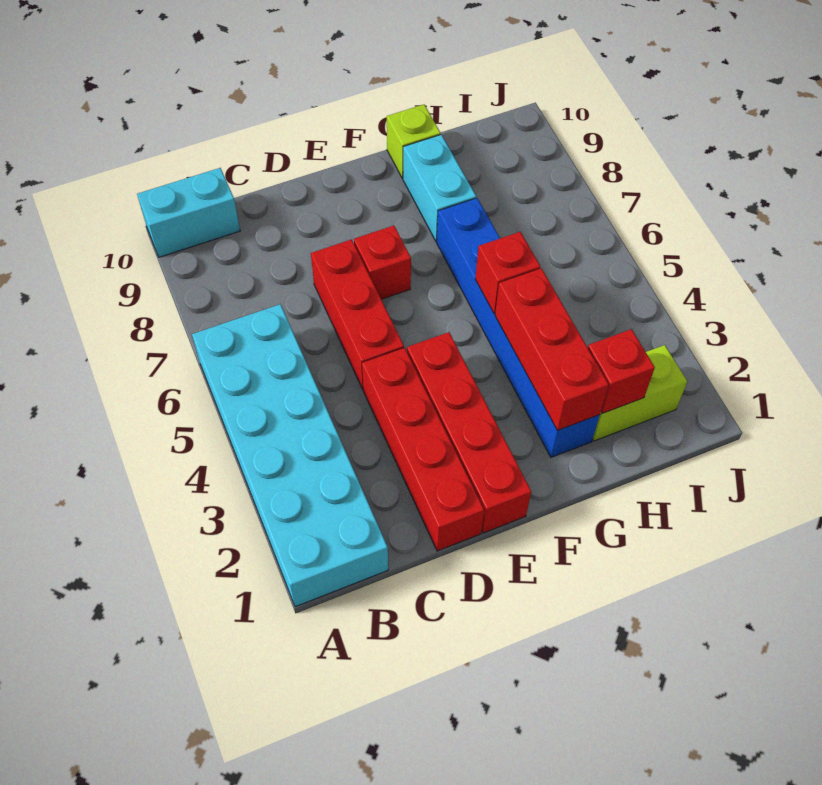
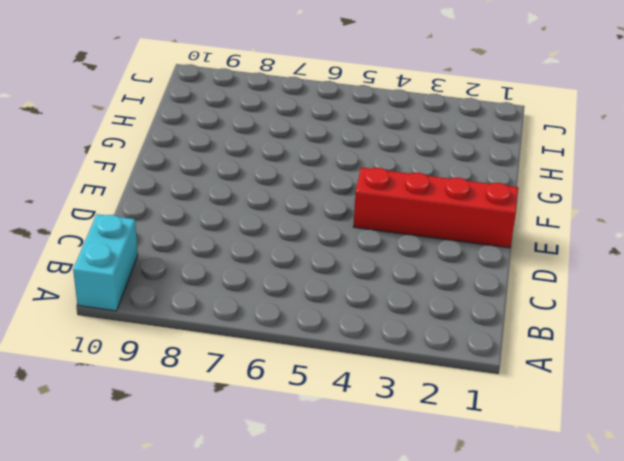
none -> cyan 2x6 brick [192,304,388,607]
none -> red 1x4 brick [362,348,484,551]
none -> red 1x3 brick [311,240,404,389]

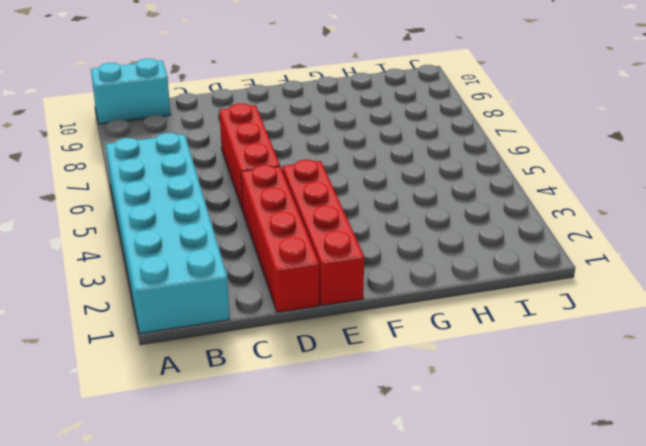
none -> red 1x1 brick [354,226,411,299]
none -> blue 1x6 brick [437,198,600,457]
none -> cyan 1x2 brick [403,135,476,241]

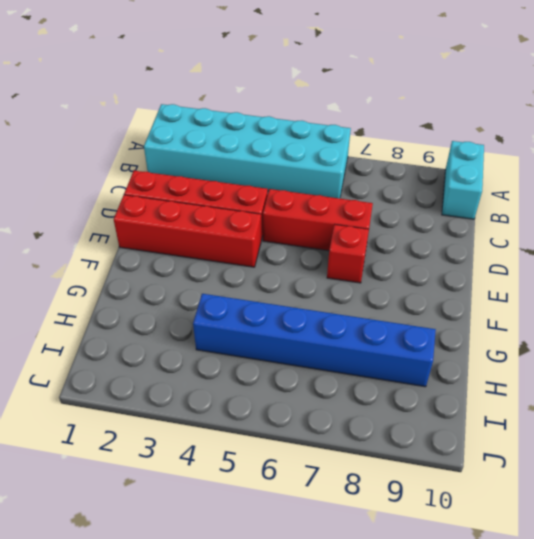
blue 1x6 brick [193,294,436,387] -> blue 1x6 brick moved to [437,198,600,457]
none -> cyan 1x2 brick [403,135,476,241]
none -> lime 1x1 brick [387,105,441,179]
none -> lime 1x2 brick [593,345,687,441]

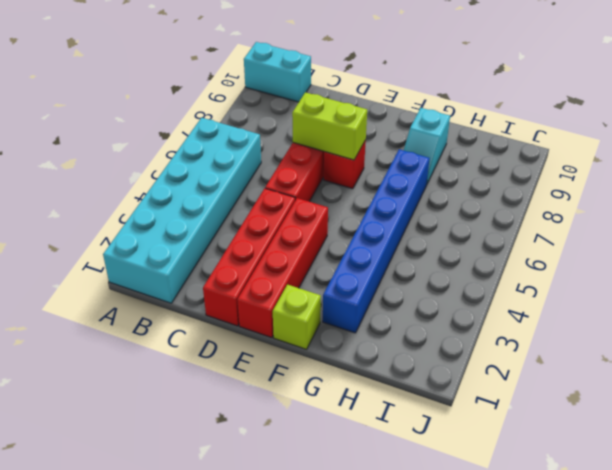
lime 1x2 brick [292,92,367,160] -> lime 1x2 brick moved to [593,345,687,441]
lime 1x1 brick [273,285,321,349] -> lime 1x1 brick moved to [387,105,441,179]
cyan 1x2 slope [404,108,450,185] -> cyan 1x2 brick [403,135,476,241]
none -> red 1x3 brick [495,268,609,430]
none -> red 1x1 brick [475,232,540,314]
none -> red 1x1 brick [588,329,655,413]

